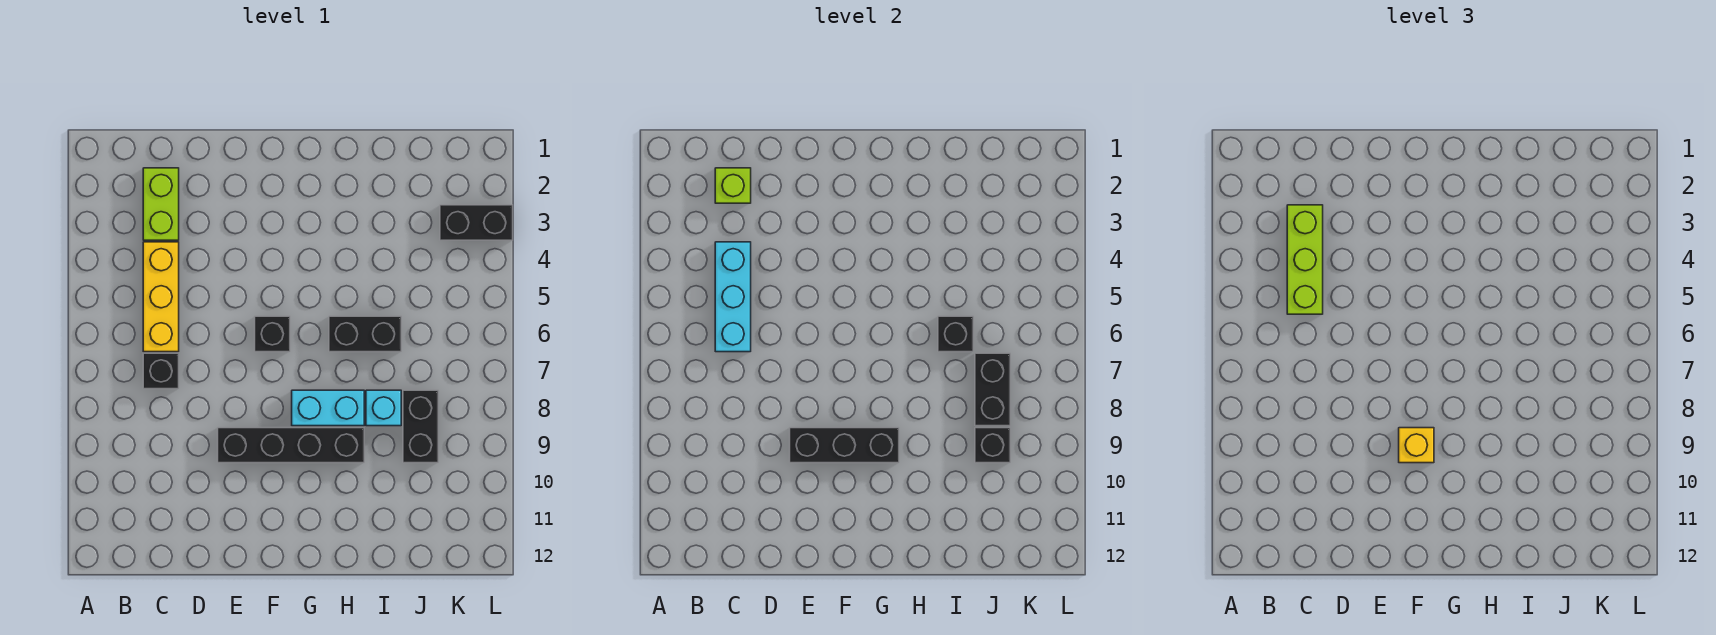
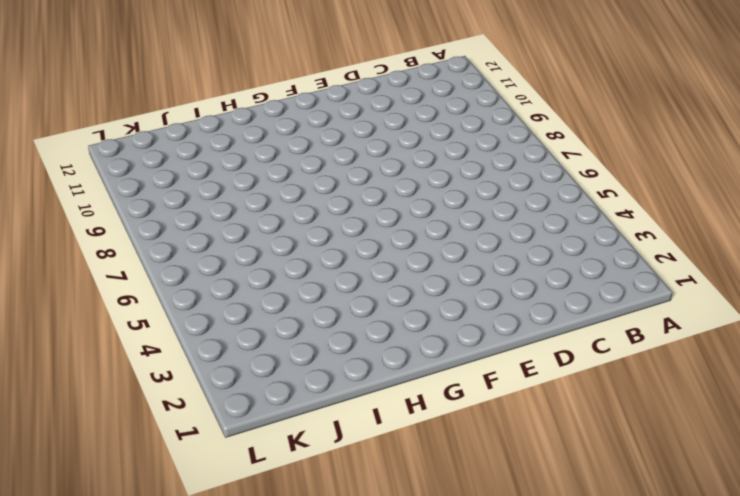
none -> lime 1x2 brick [143,168,179,240]
none -> yellow 1x3 brick [143,242,179,352]
none -> black 1x1 brick [143,353,179,389]

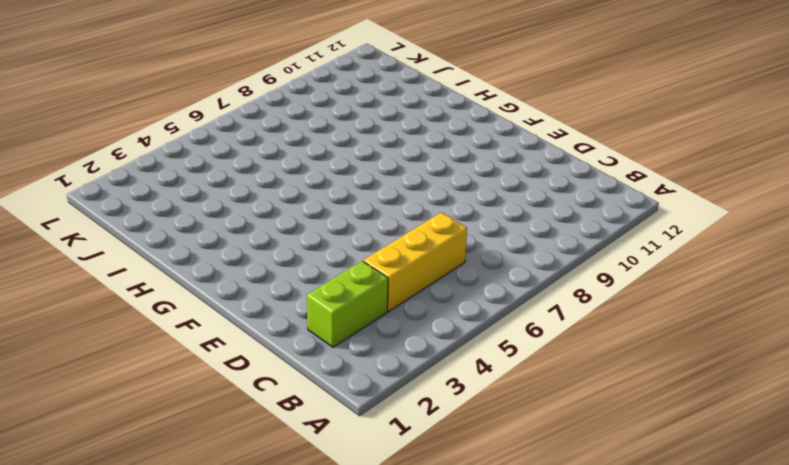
none -> black 1x1 brick [143,353,179,389]
none -> black 1x4 brick [218,428,364,463]
none -> black 1x1 brick [255,316,290,352]

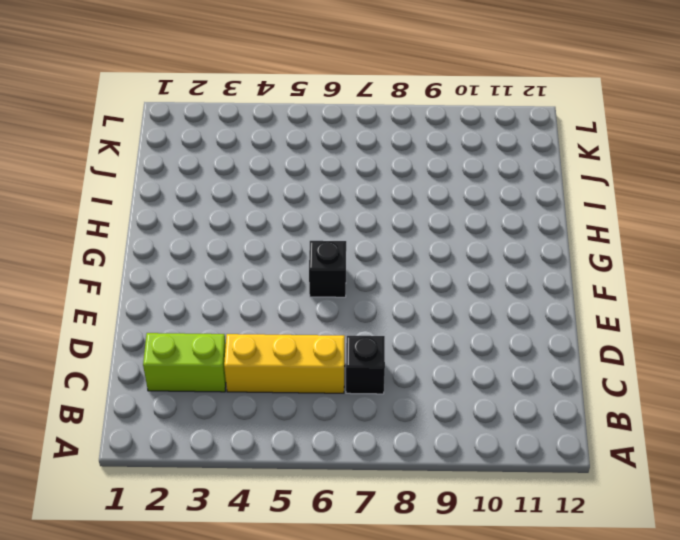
none -> black 1x4 brick [218,428,364,463]
none -> cyan 1x2 brick [292,390,364,426]
none -> black 1x2 brick [329,316,401,352]

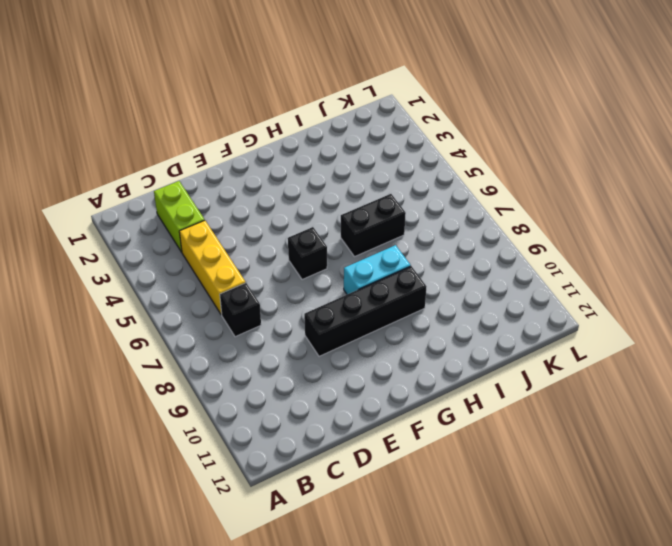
none -> cyan 1x1 brick [366,390,401,426]
none -> black 1x2 brick [403,390,438,463]
none -> black 1x2 brick [440,205,513,240]

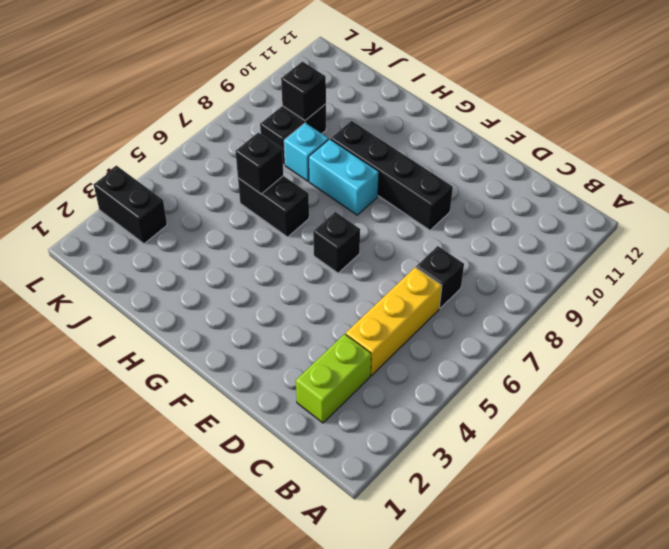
none -> lime 1x1 brick [715,168,751,203]
none -> cyan 1x3 brick [715,242,751,352]
none -> black 1x3 brick [790,428,899,463]

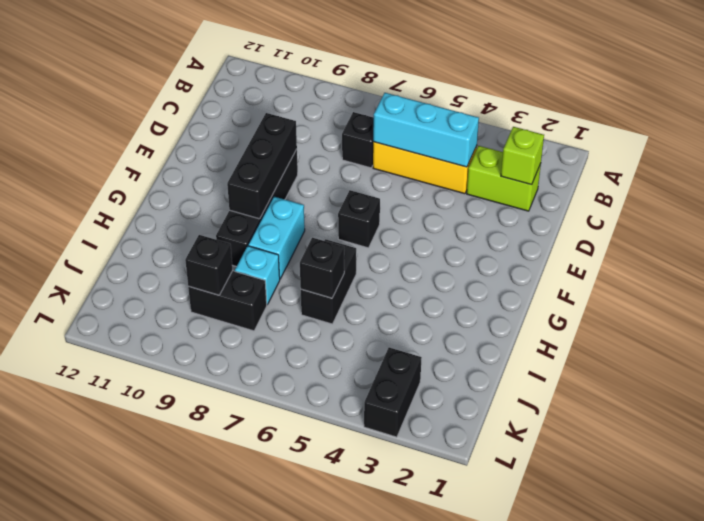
none -> black 1x2 brick [975,353,1010,426]
none -> lime 1x3 brick [1287,205,1323,314]
none -> yellow 1x1 brick [1399,428,1434,463]

